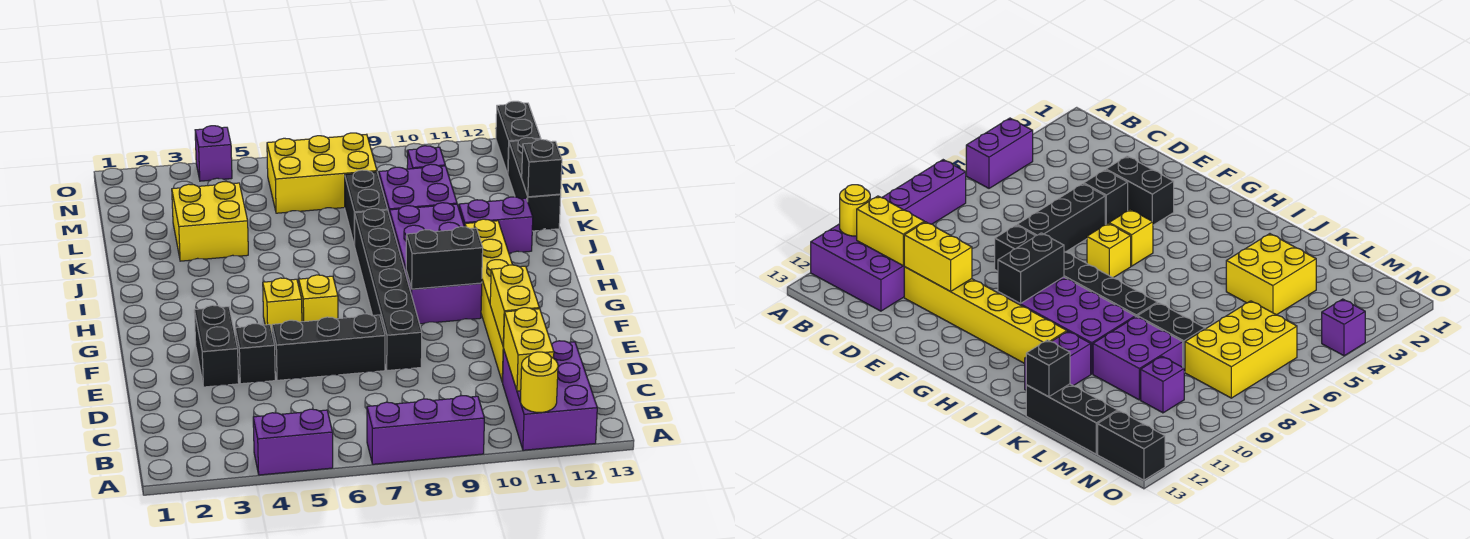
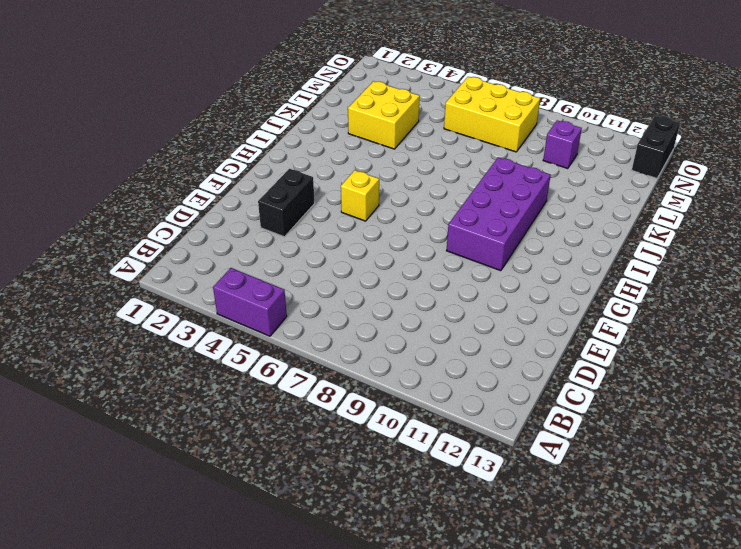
none -> purple 1x3 brick [367,396,484,464]
none -> purple 2x3 brick [502,341,597,450]
none -> yellow 1x6 brick [465,219,512,382]

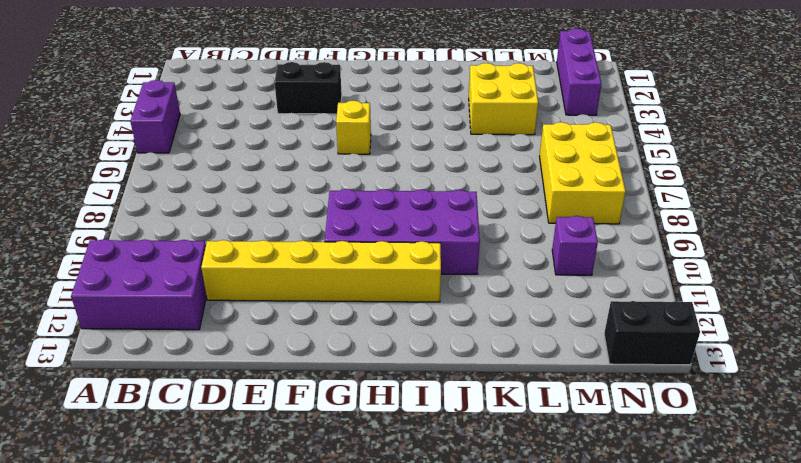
purple 1x3 brick [557,28,601,115] -> purple 1x3 brick moved to [367,396,484,464]
none -> black 1x1 brick [235,324,275,384]
none -> black 1x3 brick [272,314,385,380]
none -> black 1x6 brick [355,209,422,371]

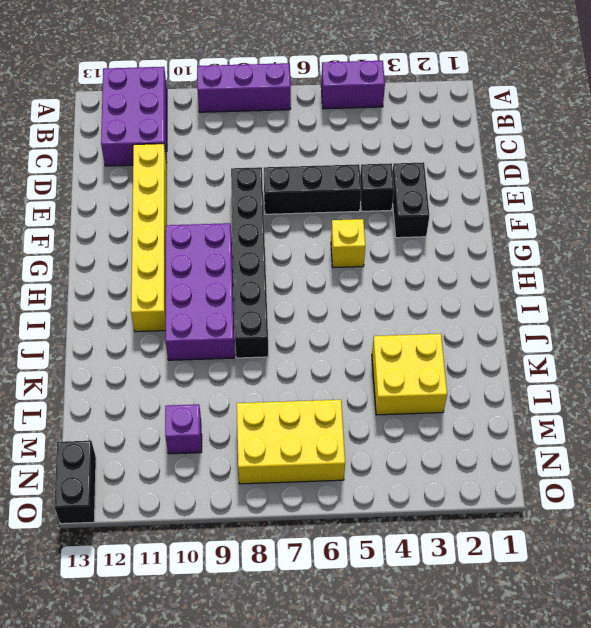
none -> yellow 1x1 brick [299,275,338,322]
none -> purple 1x2 brick [459,197,533,253]
none -> black 1x2 brick [345,170,388,246]

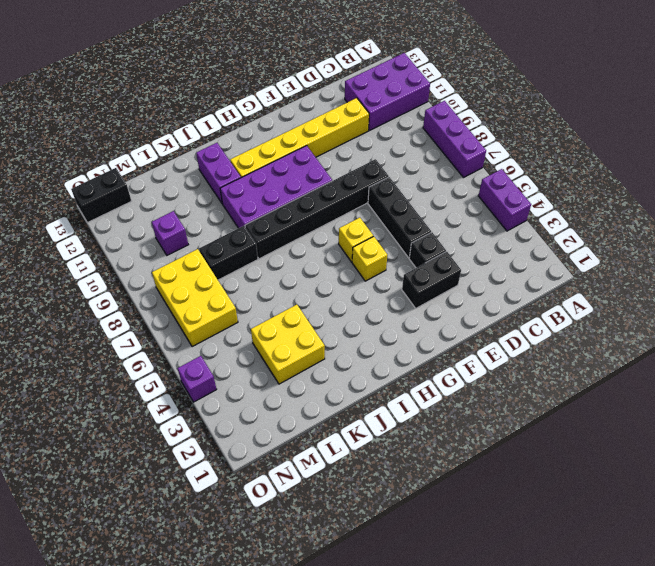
none -> purple 2x2 brick [379,164,457,215]
none -> black 1x3 brick [508,137,561,231]
none -> yellow 1x1 round brick [521,352,558,412]

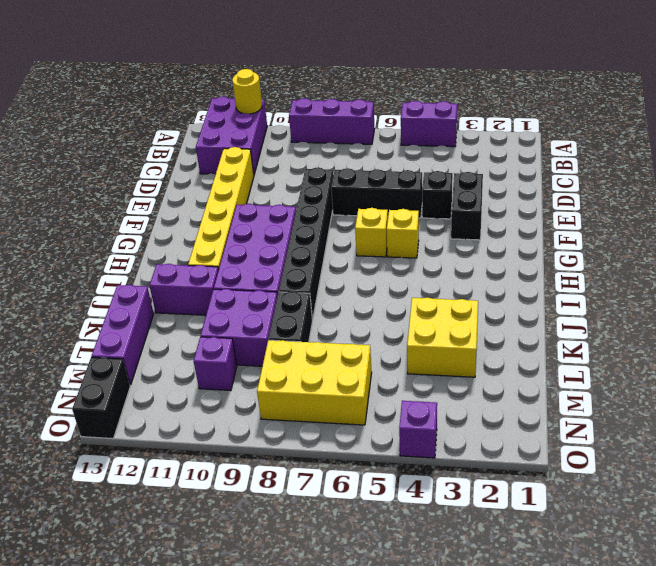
purple 1x3 brick [92,285,154,385] -> black 1x3 brick [508,137,561,231]
none -> yellow 1x2 brick [503,308,554,391]
none -> yellow 1x2 brick [490,265,539,346]
none -> black 1x2 brick [406,227,483,289]

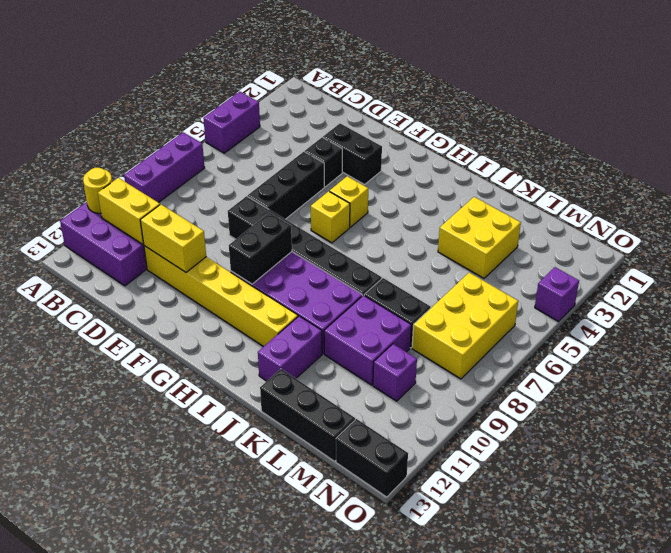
none -> black 1x1 brick [522,140,562,197]

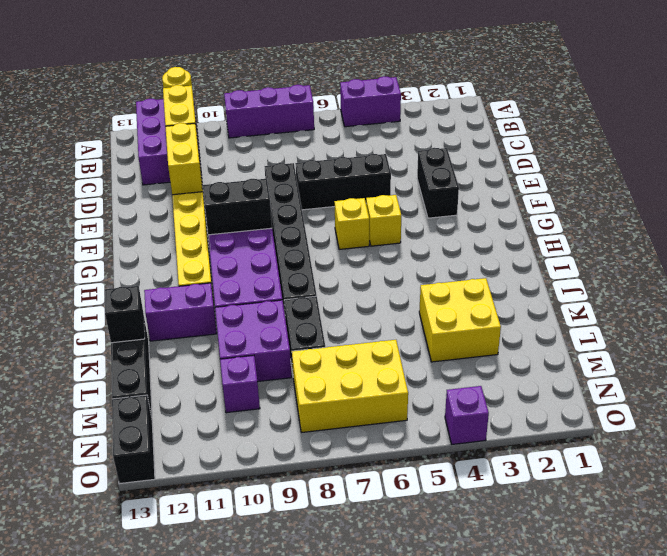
none -> black 1x1 brick [235,324,275,384]

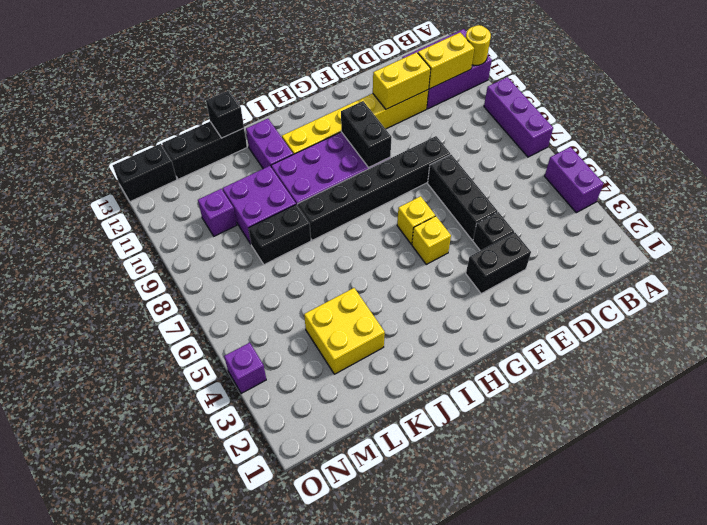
none -> yellow 2x3 brick [267,133,377,213]

